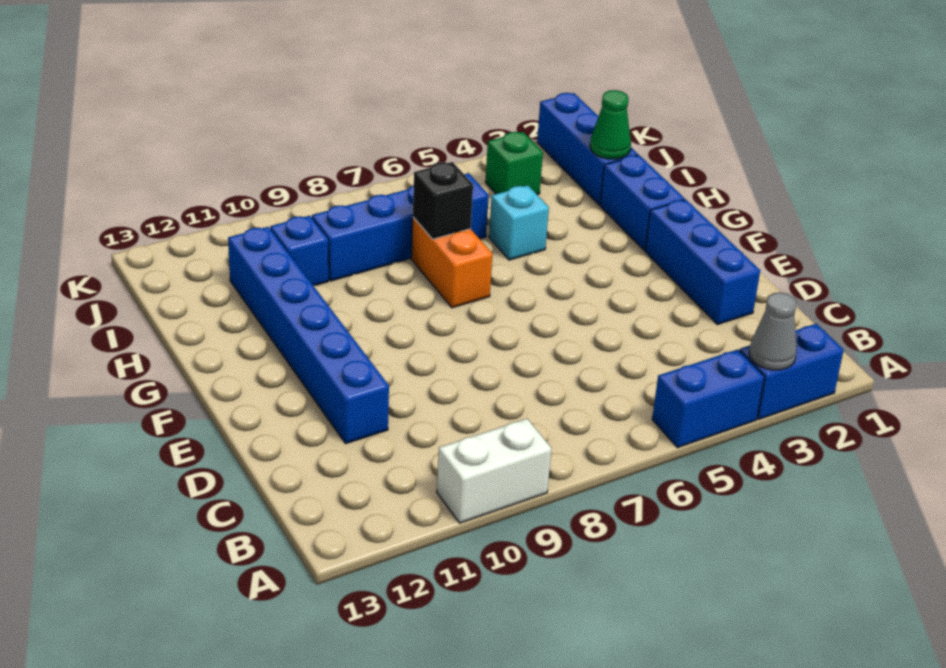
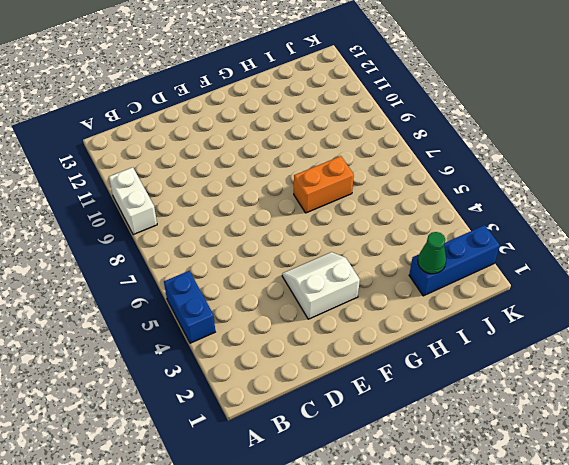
white 2x2 slope [282,252,360,319] -> none
none -> blue 1x2 brick [739,324,844,419]
none -> blue 1x3 brick [645,200,760,325]
none -> blue 1x6 brick [228,227,389,443]

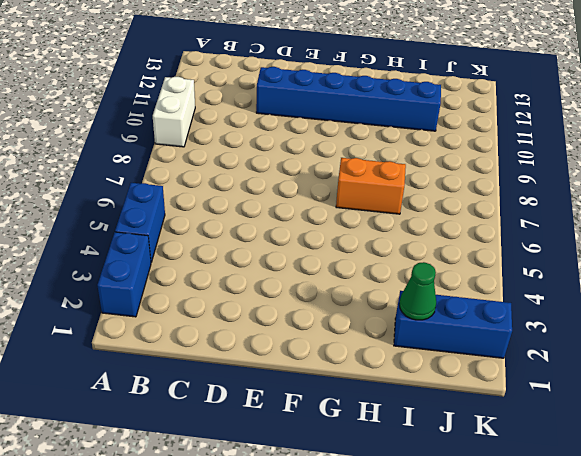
none -> blue 1x3 brick [645,200,760,325]
none -> blue 1x2 brick [600,155,685,251]
none -> cyan 1x1 brick [489,185,549,260]

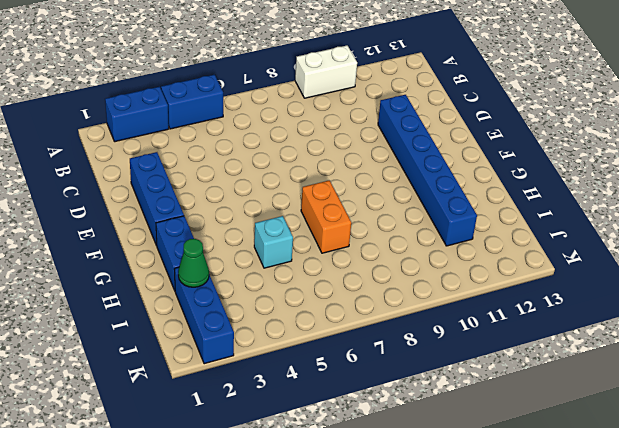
none -> blue 1x4 brick [312,173,489,281]
none -> blue 1x1 brick [270,216,328,286]
none -> green 1x1 brick [485,132,543,194]

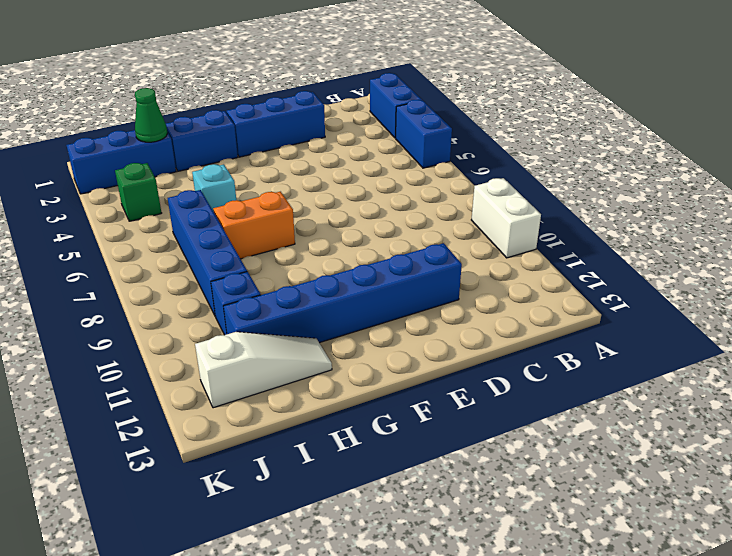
white 1x3 slope [195,332,332,408] -> none
none -> grey 1x1 cone [749,292,797,370]
none -> black 1x1 brick [413,162,473,239]

